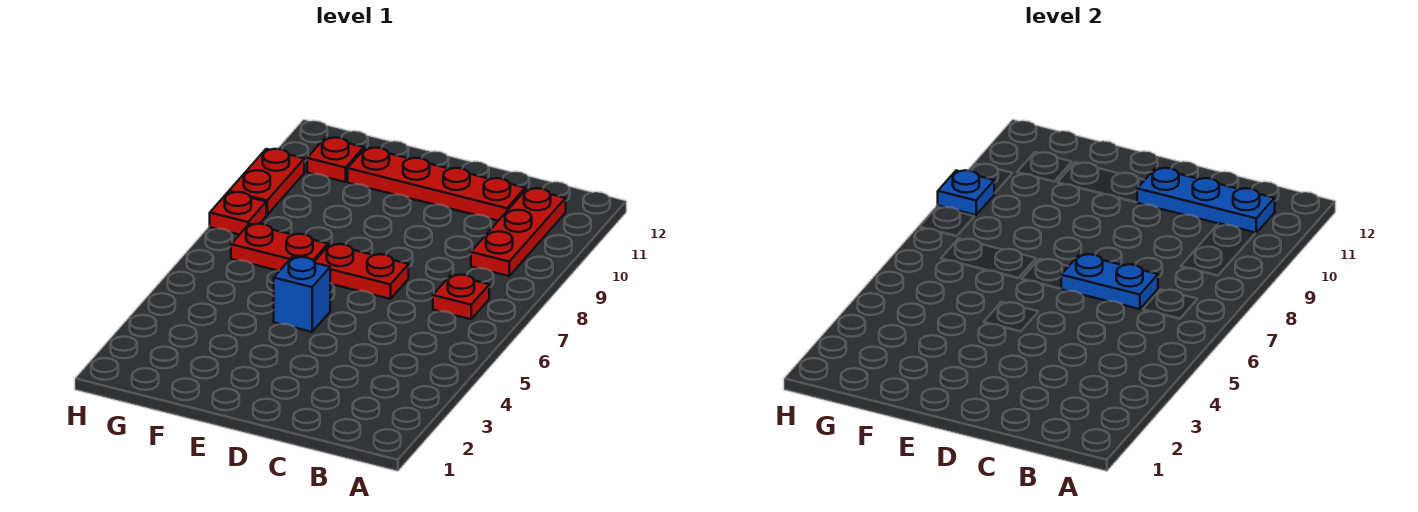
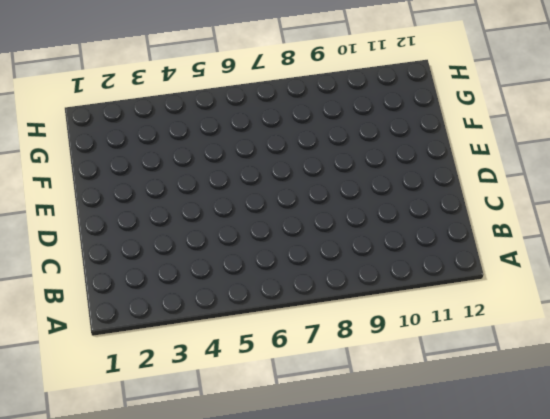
none -> red 1x1 plate [433,275,489,319]
none -> red 1x3 plate [471,188,566,276]
none -> red 1x4 plate [348,148,525,221]

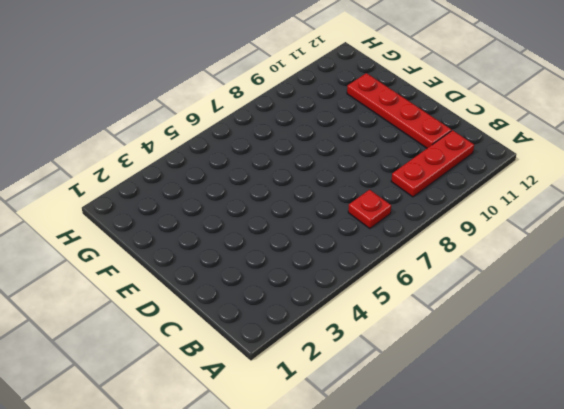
none -> red 1x2 plate [315,244,409,299]
none -> blue 1x1 brick [274,257,330,332]
none -> red 1x2 plate [231,224,328,271]

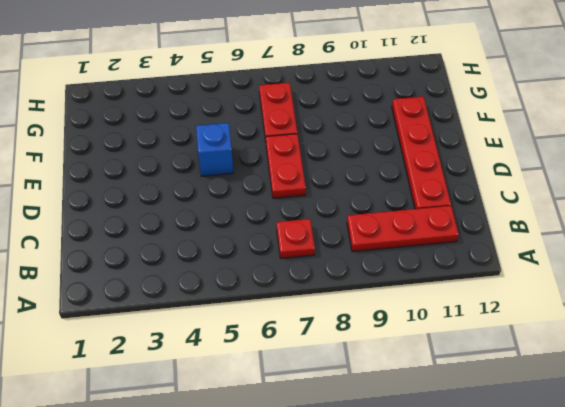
none -> red 1x1 plate [307,137,364,182]
none -> red 1x1 plate [210,192,266,235]
none -> red 1x2 plate [229,149,304,215]

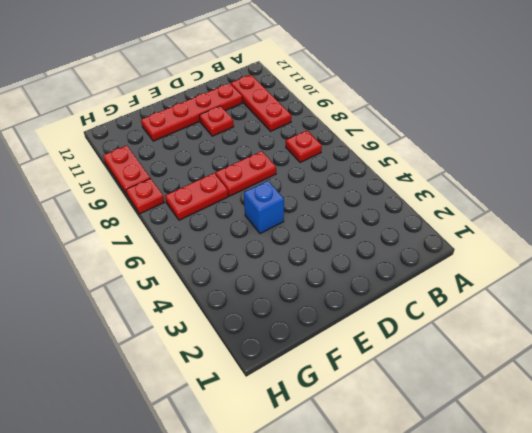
red 1x1 plate [199,106,234,136] -> red 1x1 plate moved to [307,137,364,182]
none -> blue 1x3 plate [1137,168,1275,233]
none -> blue 1x2 plate [1061,254,1158,309]
none -> blue 1x1 plate [938,170,994,215]

